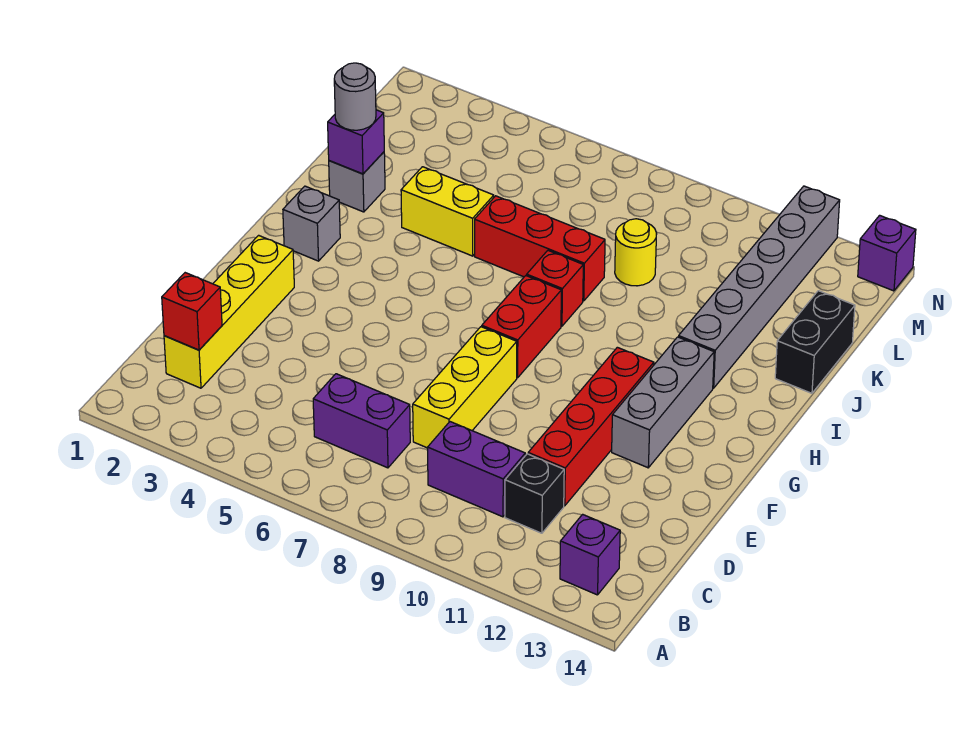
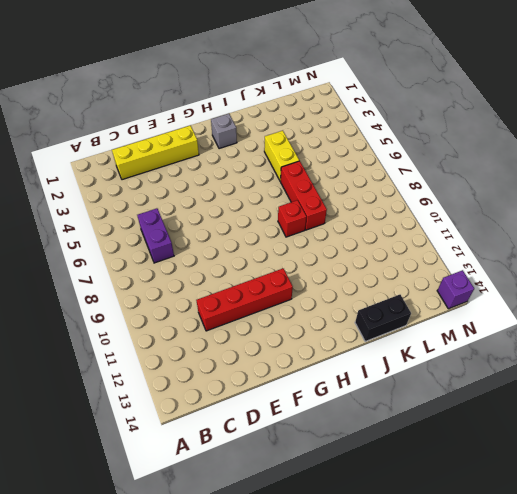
none -> purple 1x1 brick [560,514,620,595]
none -> purple 1x2 brick [428,422,525,517]
none -> black 1x1 brick [505,454,564,533]

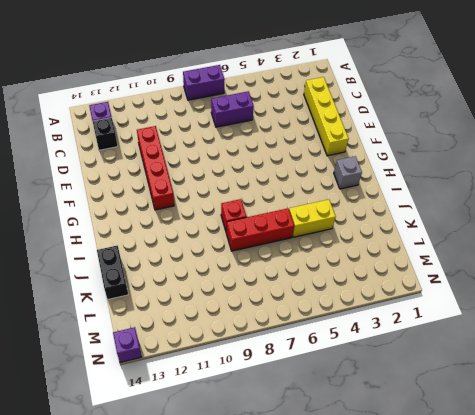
purple 1x2 brick [183,65,225,100] -> purple 1x2 brick moved to [428,422,525,517]
black 1x1 brick [93,118,118,150] -> black 1x1 brick moved to [505,454,564,533]
none -> yellow 1x3 brick [413,327,517,448]
none -> grey 1x3 brick [612,337,714,468]
none -> red 1x2 brick [482,276,561,378]

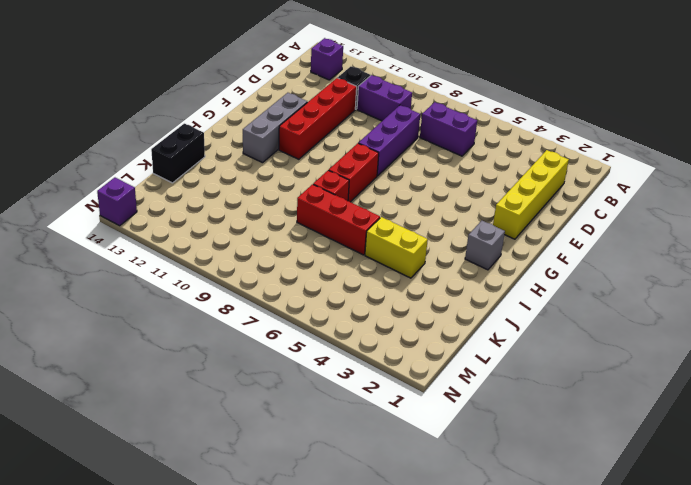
purple 1x3 brick [359,105,420,176] -> yellow 1x3 brick [413,327,517,448]
none -> grey 1x6 brick [679,186,840,388]
none -> grey 1x1 brick [329,152,385,212]
none -> yellow 1x1 round brick [615,219,657,286]

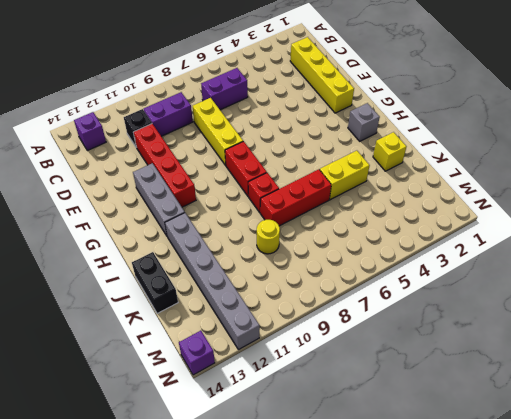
yellow 1x1 brick [373,132,406,171] -> grey 1x1 brick [329,152,385,212]
none -> red 1x1 brick [162,273,222,350]
none -> purple 1x1 brick [328,110,384,174]
none -> grey 1x1 round brick [334,63,376,130]

